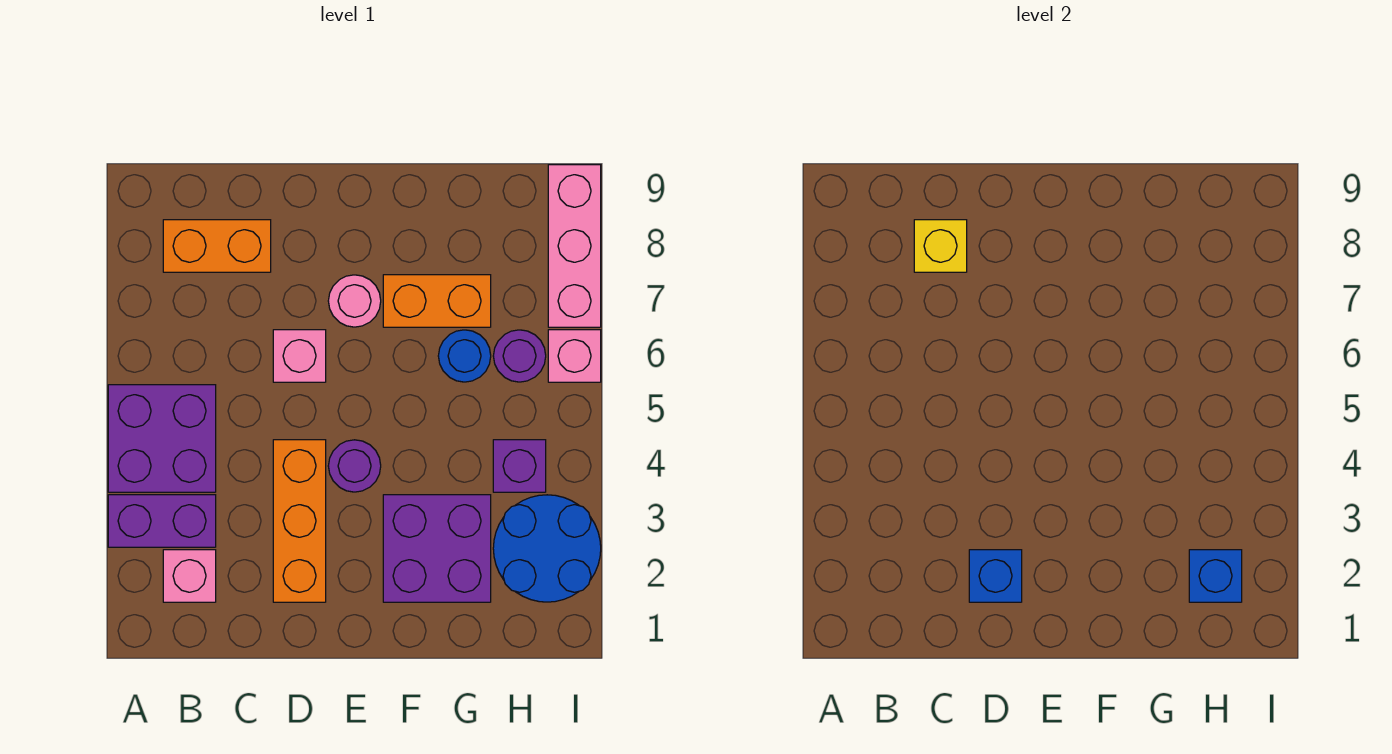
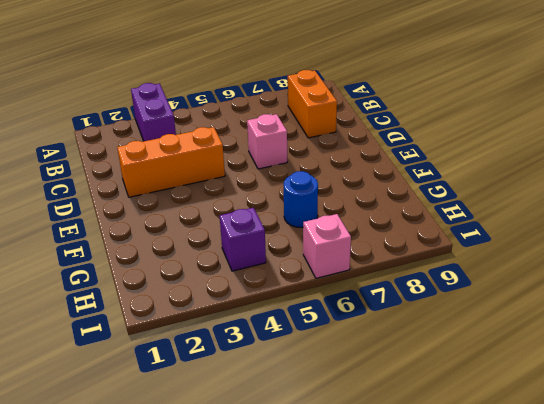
none -> purple 2x2 brick [108,385,216,492]
none -> pink 1x1 brick [163,550,216,602]
none -> purple 1x1 round brick [328,440,381,492]

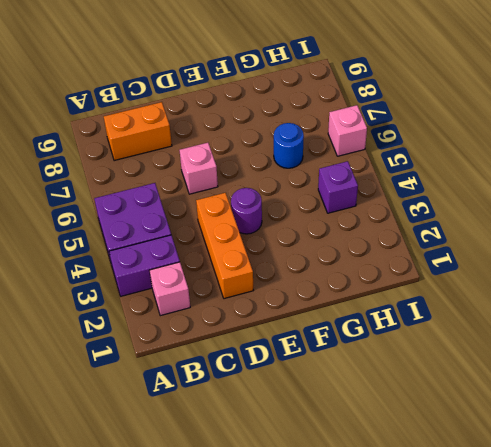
none -> pink 1x1 round brick [328,275,381,327]
none -> purple 2x2 brick [383,495,491,602]
none -> orange 1x2 brick [383,275,491,327]

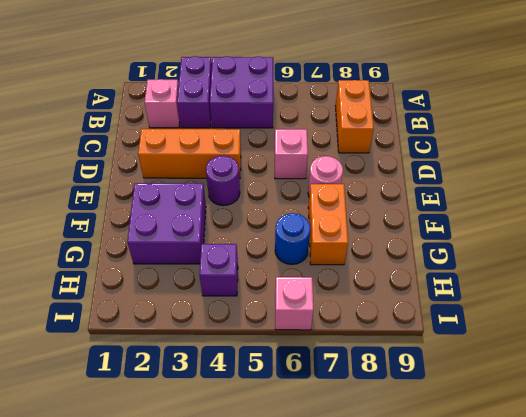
none -> blue 2x2 round brick [493,495,601,602]
none -> purple 1x1 round brick [493,330,546,382]
none -> pink 1x3 brick [548,165,601,327]

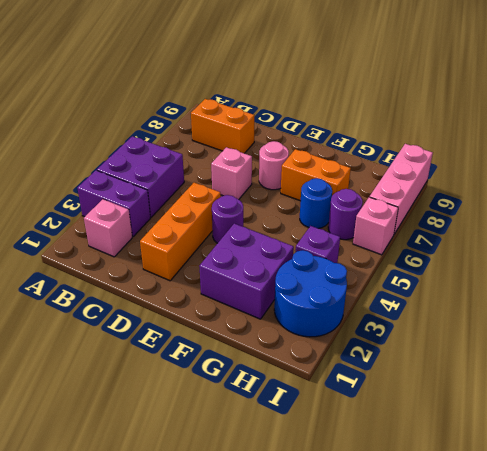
none -> yellow 1x1 brick [914,220,967,272]
none -> blue 1x1 brick [969,550,1022,602]
none -> blue 1x1 brick [1189,550,1242,602]

